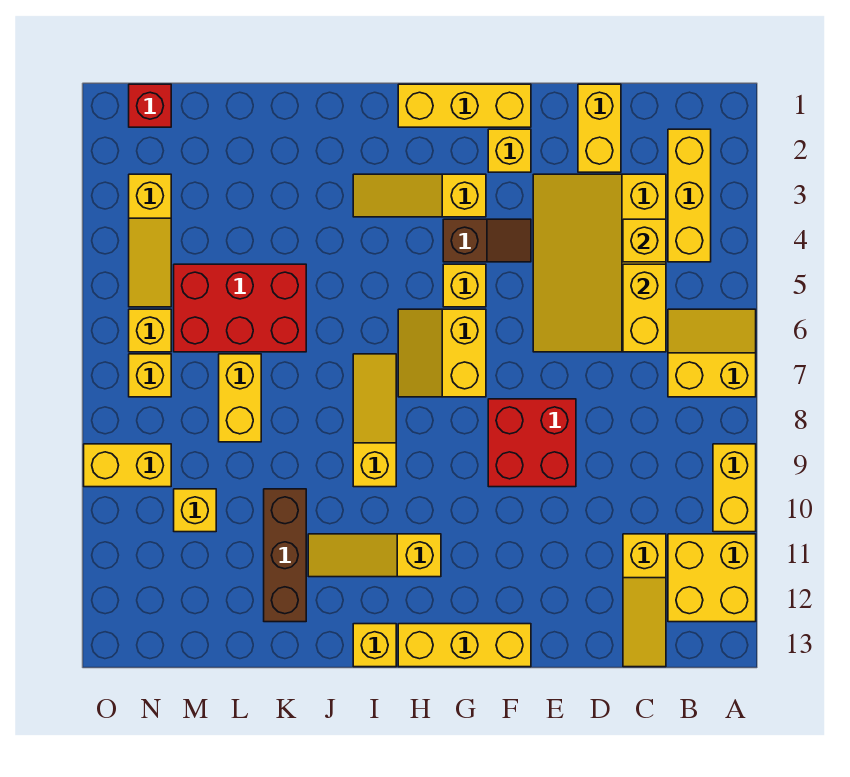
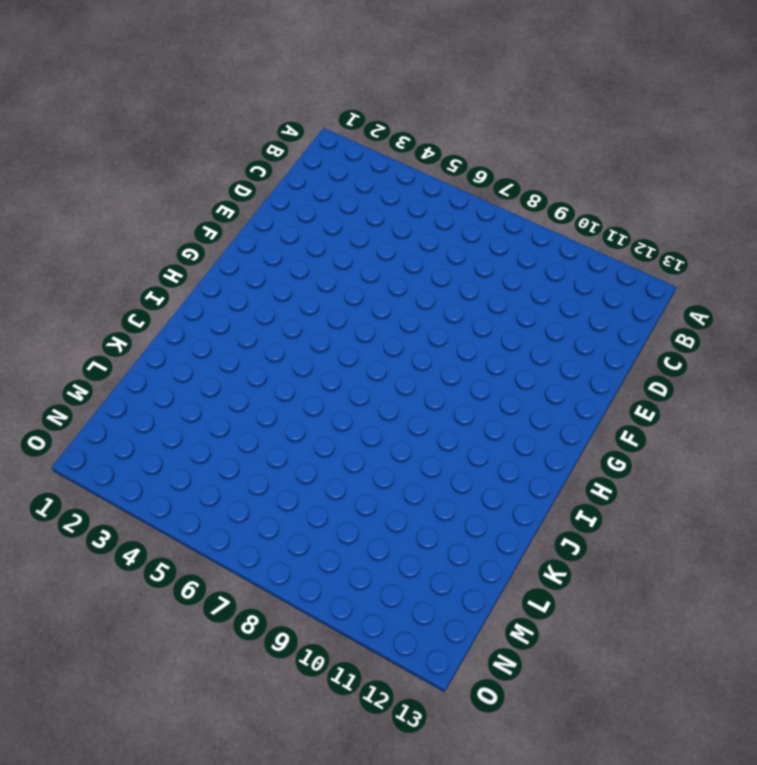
none -> yellow 2x2 slope [668,309,756,397]
none -> yellow 1x2 brick [713,444,756,532]
none -> yellow 2x2 brick [668,534,756,622]

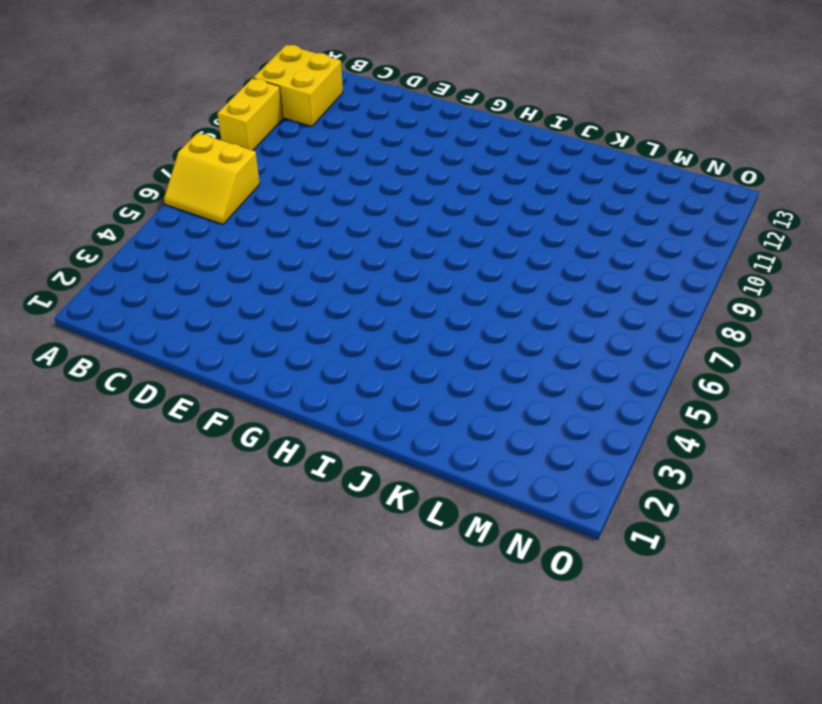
none -> yellow 1x3 brick [668,129,711,262]
none -> yellow 3x4 slope [533,174,666,352]
none -> yellow 1x3 slope [623,534,666,667]

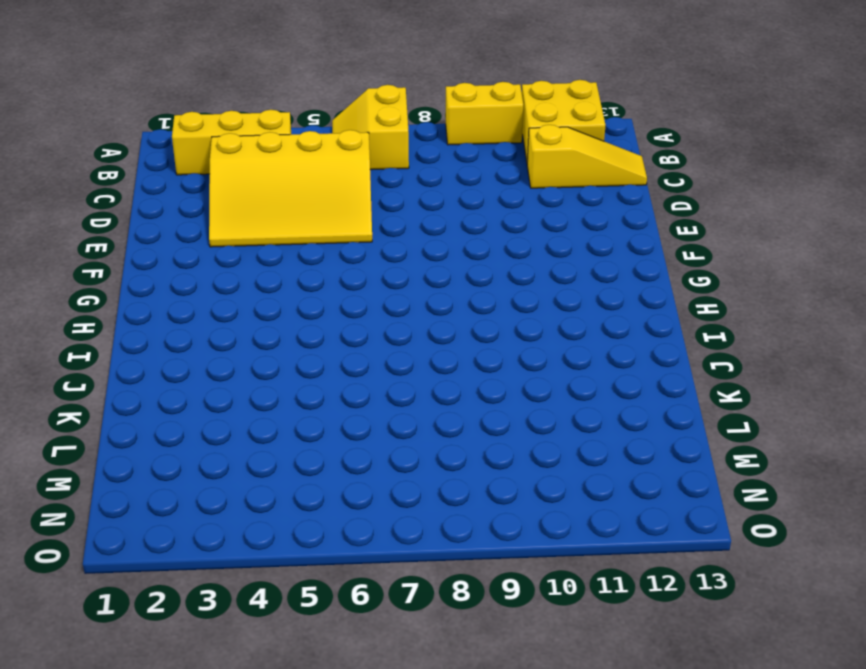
none -> yellow 1x2 brick [578,84,621,172]
none -> red 2x2 brick [488,399,576,487]
none -> yellow 1x3 brick [398,84,531,127]

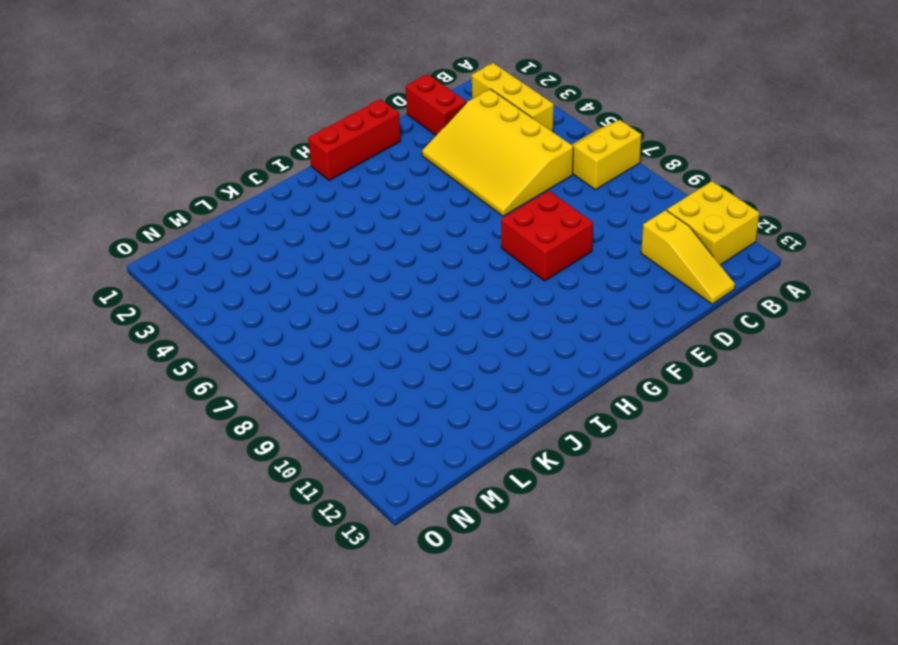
red 1x2 brick [406,74,466,135] -> yellow 1x2 brick [578,84,621,172]
red 1x3 brick [308,99,401,180] -> yellow 1x3 brick [398,84,531,127]
none -> yellow 1x2 brick [713,444,756,532]
none -> yellow 1x1 brick [488,129,531,172]
none -> brown 1x2 slope [443,219,531,262]

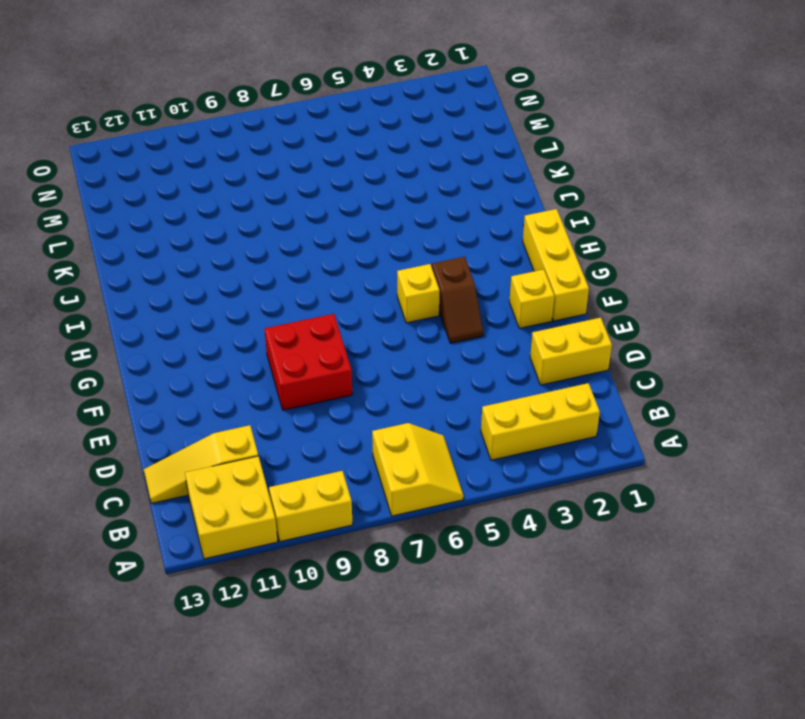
none -> yellow 3x4 slope [533,174,666,352]
none -> yellow 1x3 brick [398,624,531,667]
none -> yellow 1x3 slope [353,174,486,217]

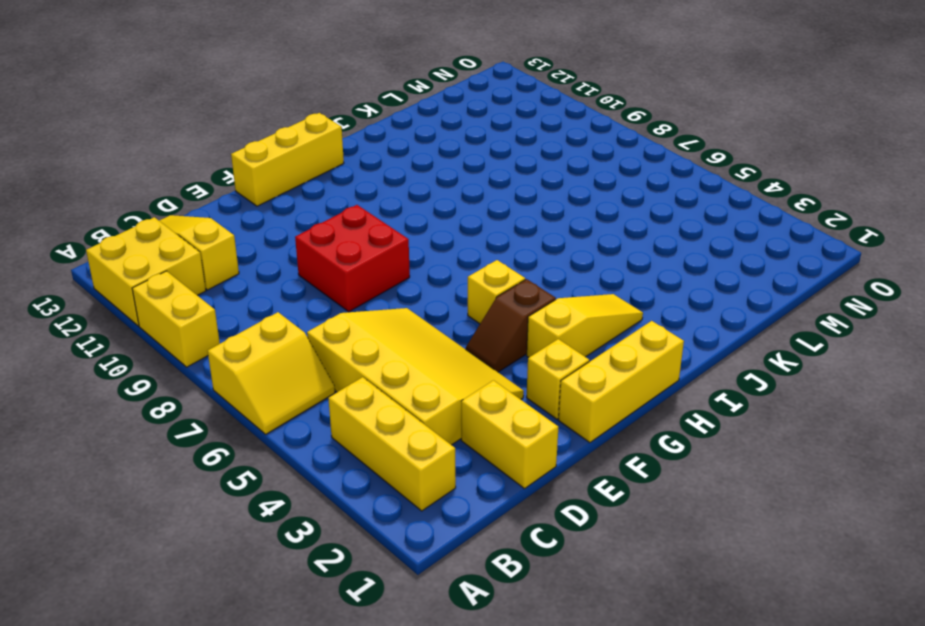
none -> yellow 2x2 slope [398,309,486,397]
none -> yellow 1x3 slope [308,534,441,577]
none -> yellow 1x3 slope [353,354,396,487]

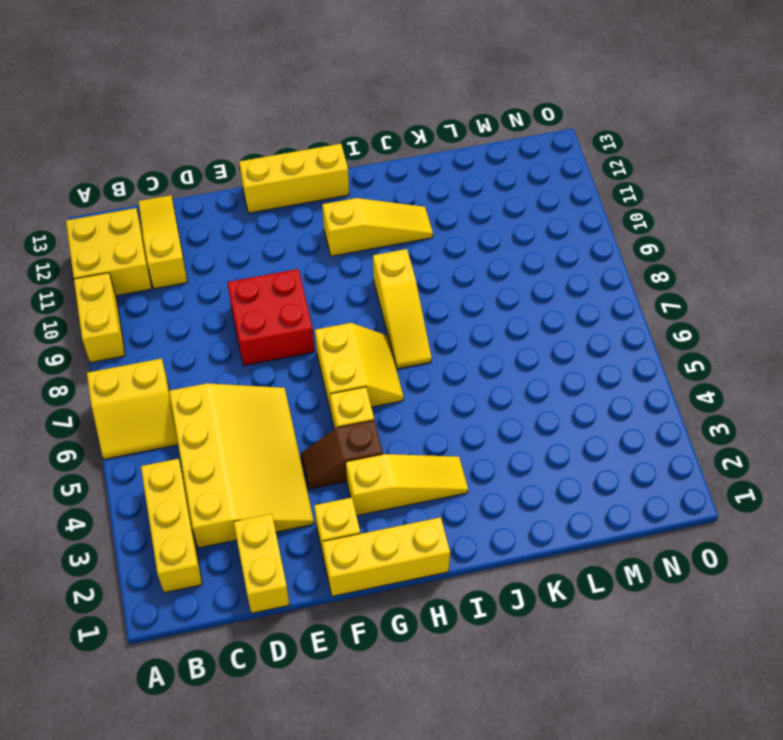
none -> yellow 1x1 brick [353,624,396,667]
none -> red 2x3 brick [174,264,306,352]
none -> brown 1x3 brick [264,489,306,622]

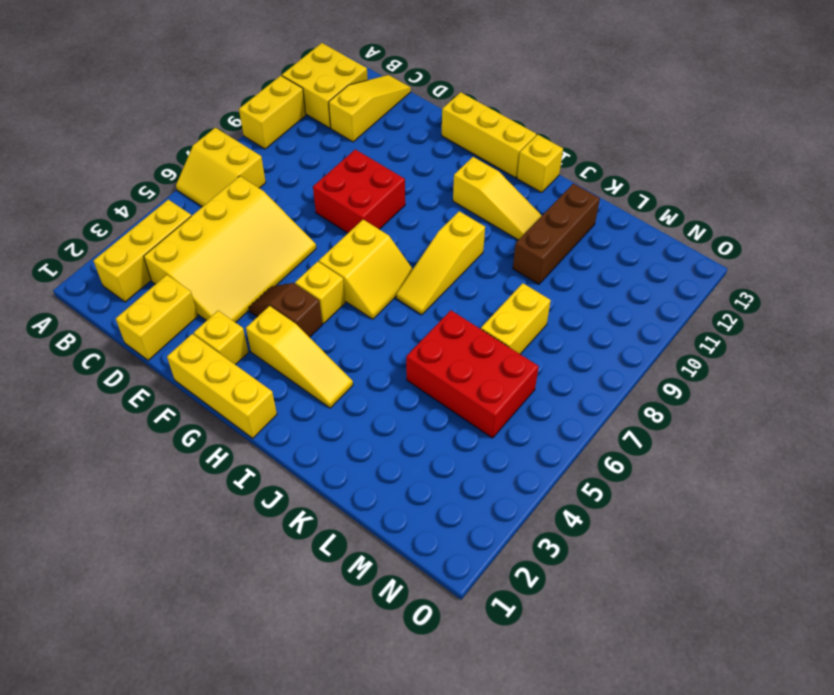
none -> yellow 1x1 brick [174,489,216,532]
none -> red 1x1 brick [129,84,171,127]
none -> yellow 1x3 slope [129,174,171,307]

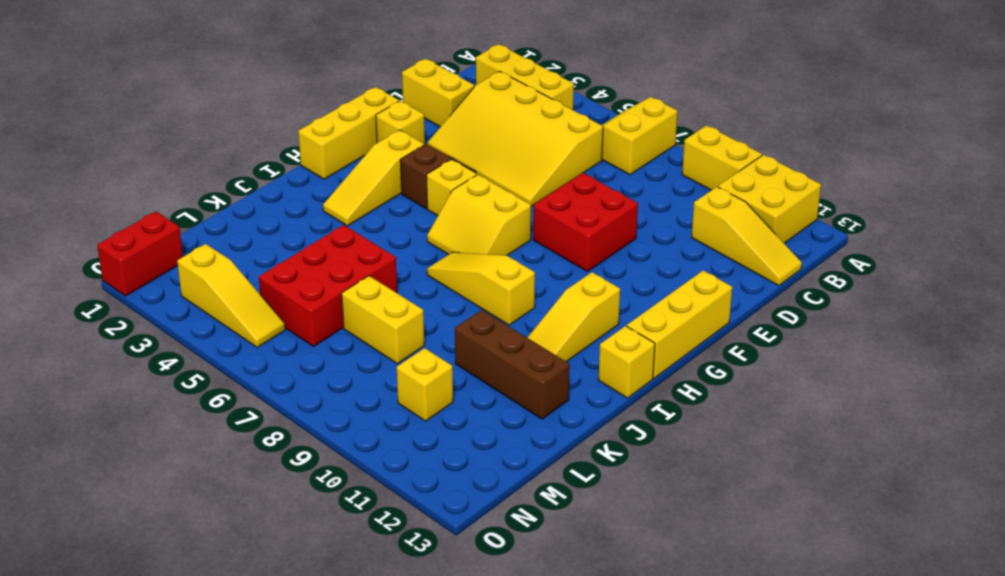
red 1x2 brick [97,212,183,296] -> red 1x1 brick [129,84,171,127]
none -> yellow 1x1 brick [129,309,171,352]
none -> yellow 1x1 brick [129,354,171,397]
none -> yellow 1x2 brick [84,444,171,487]

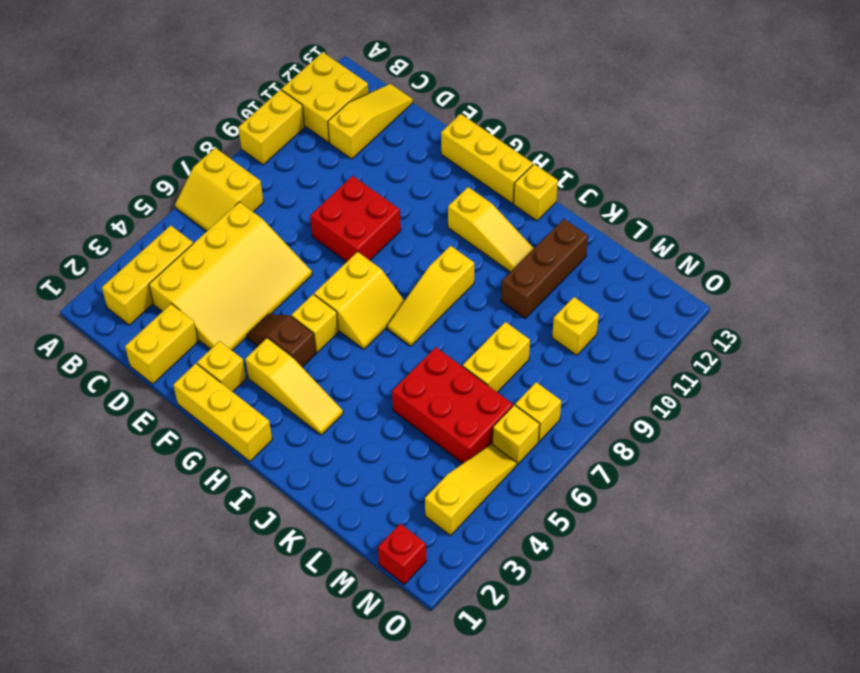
none -> yellow 1x2 brick [84,444,171,487]
none -> yellow 1x1 brick [623,219,666,262]
none -> yellow 1x2 brick [623,264,666,352]

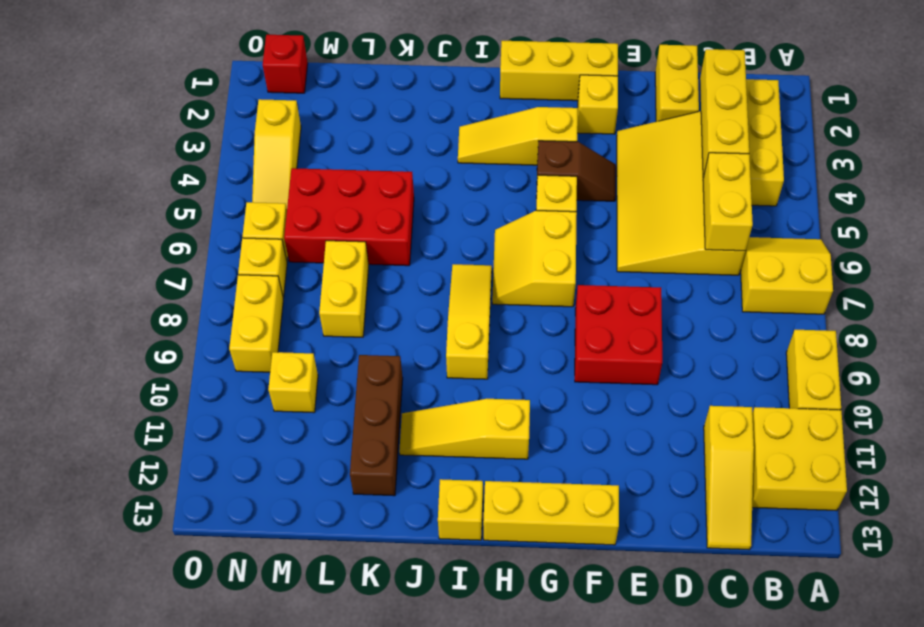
yellow 1x3 brick [700,49,749,178] -> yellow 1x1 brick [623,219,666,262]
yellow 1x2 brick [229,275,283,372] -> yellow 1x2 brick turned to [84,444,171,487]

